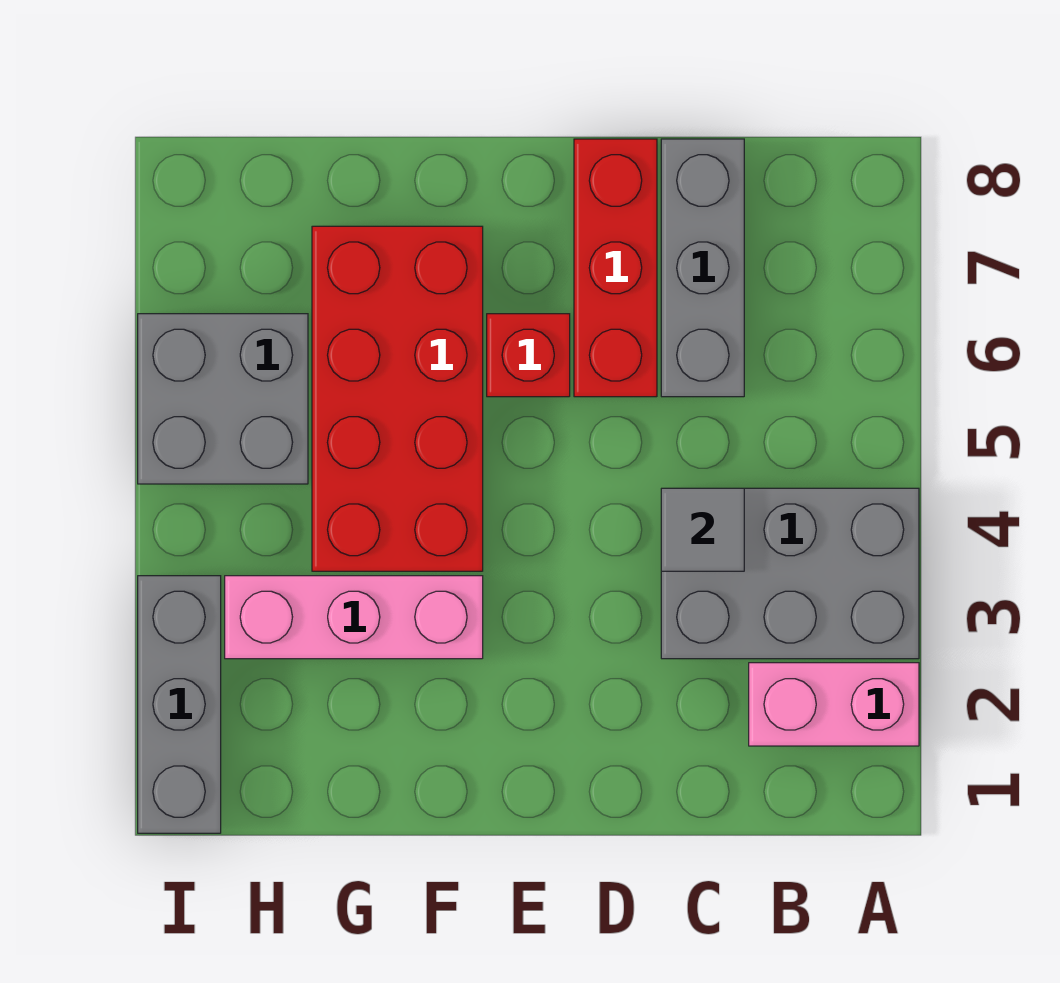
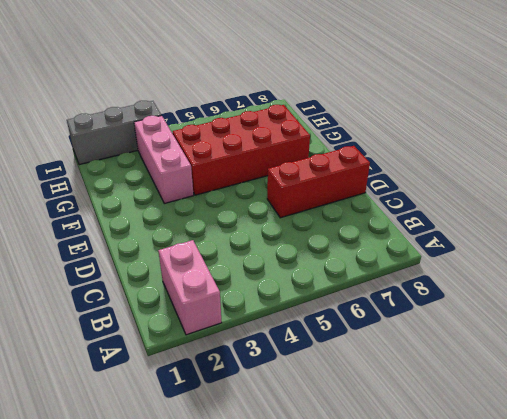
none -> grey 2x3 brick [661,488,919,659]
none -> grey 1x3 brick [661,139,744,397]

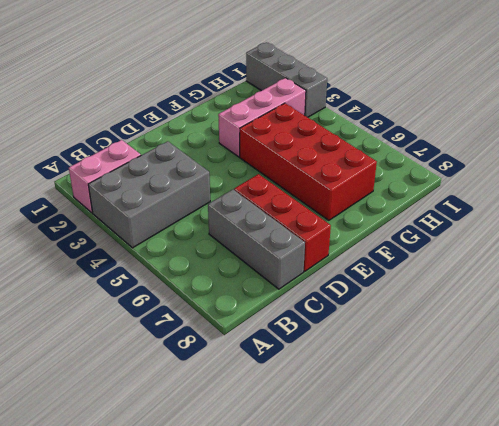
none -> red 1x1 brick [487,314,570,397]
none -> grey 2x2 brick [138,314,308,484]

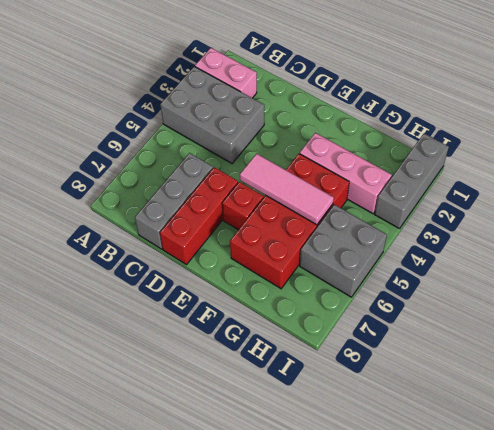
pink 1x3 tile [240,154,334,225] -> none
none -> grey 1x1 tile [661,488,744,571]

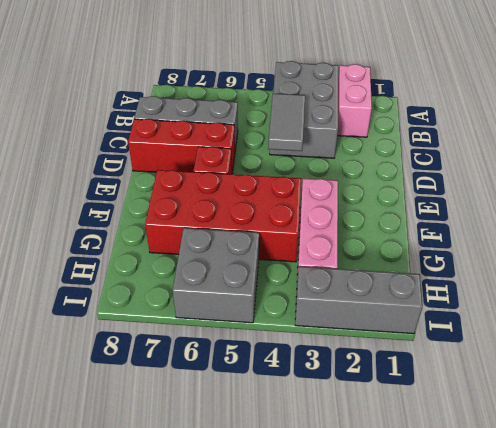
grey 1x2 tile [268,94,305,151] -> grey 1x1 tile [661,488,744,571]

